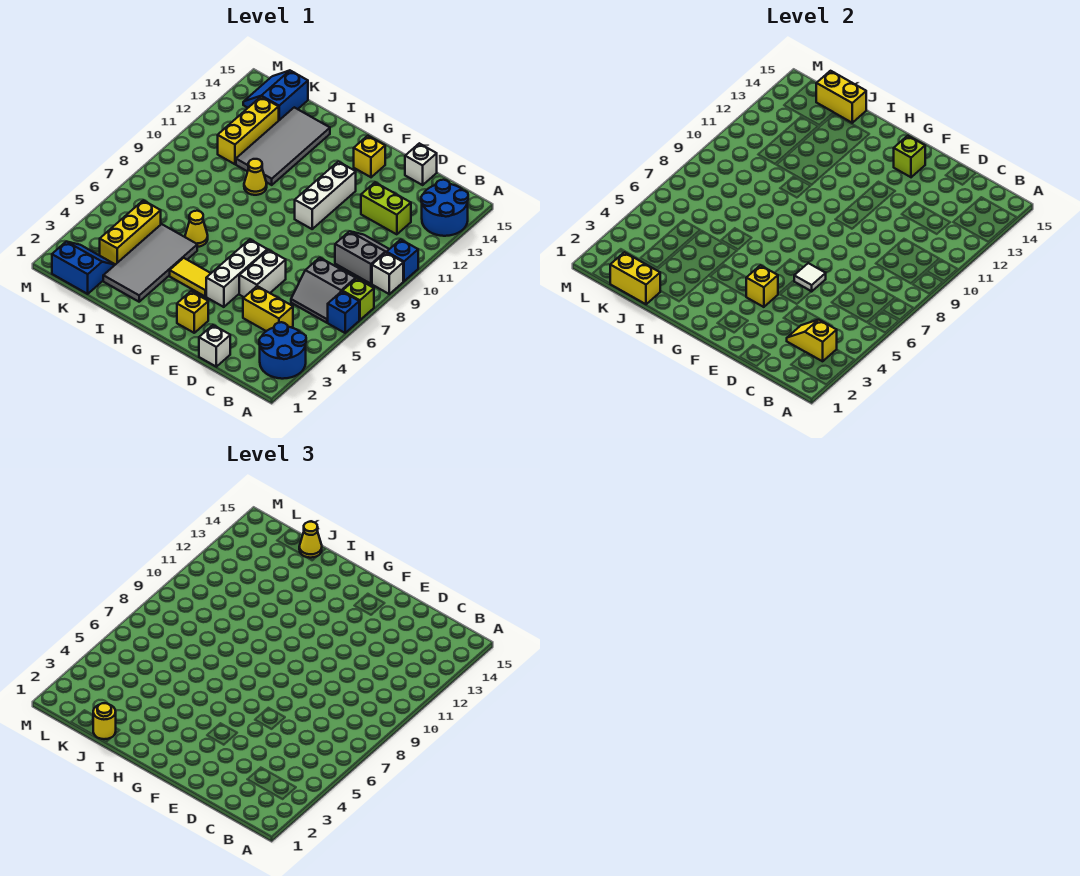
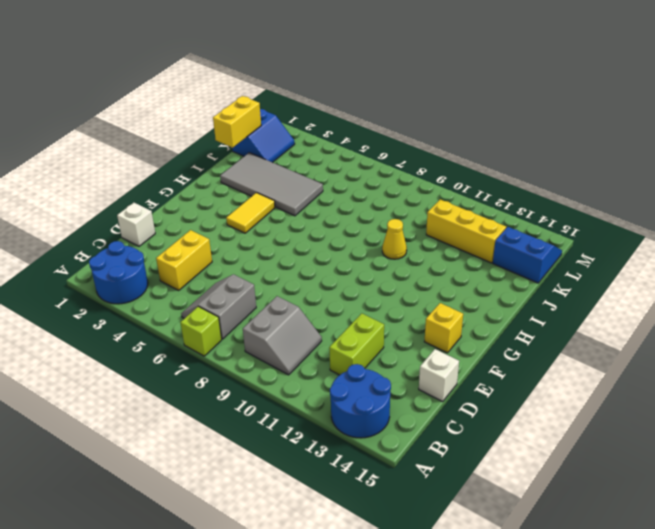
none -> blue 1x1 brick [328,291,359,333]
none -> white 1x1 brick [372,252,403,294]
none -> blue 1x1 brick [387,239,418,281]
none -> white 1x2 brick [239,250,286,297]

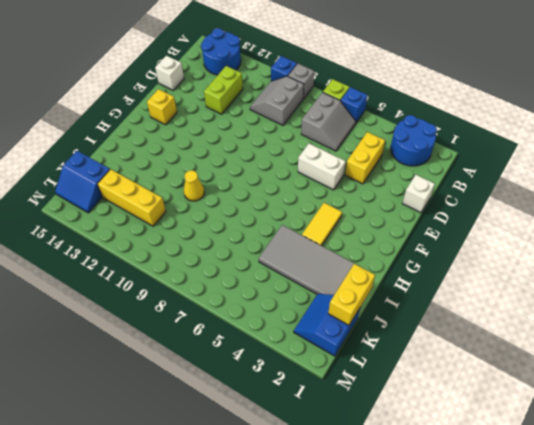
grey 1x1 brick [288,64,314,99] -> white 1x1 brick [372,252,403,294]
none -> yellow 1x1 brick [177,291,208,333]
none -> white 1x3 brick [206,240,267,307]
none -> white 1x3 brick [295,162,356,229]
none -> yellow 1x1 cone [185,211,208,247]

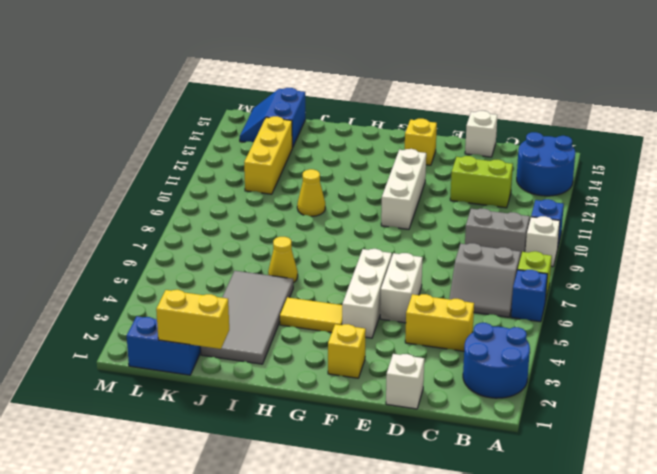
none -> grey 2x4 tile [236,107,330,185]
none -> yellow 1x3 brick [100,200,161,265]
none -> yellow 1x2 slope [787,320,837,361]
none -> white 1x1 tile [794,263,826,292]

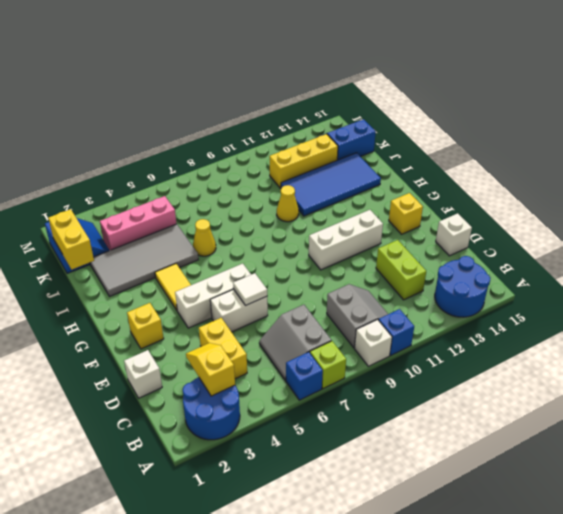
blue 2x4 tile [281,153,381,216] -> grey 2x4 tile [236,107,330,185]
pink 1x3 brick [100,196,176,250] -> yellow 1x3 brick [100,200,161,265]
none -> yellow 1x1 brick [746,265,778,307]
none -> lime 1x1 brick [894,136,925,177]
none -> yellow 1x2 brick [816,71,866,123]
none -> yellow 1x1 round brick [93,703,116,739]

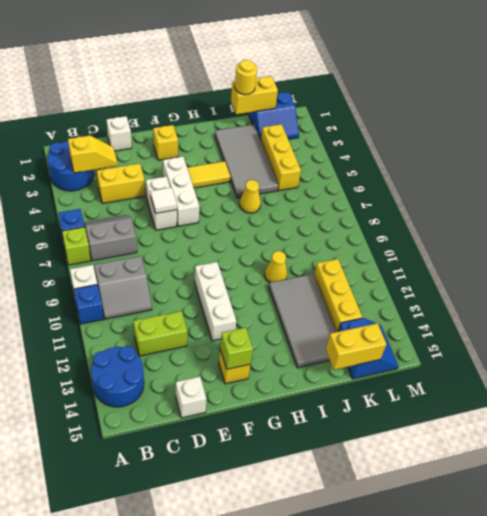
none -> yellow 1x1 brick [746,265,778,307]
none -> yellow 1x1 cone [299,522,322,558]

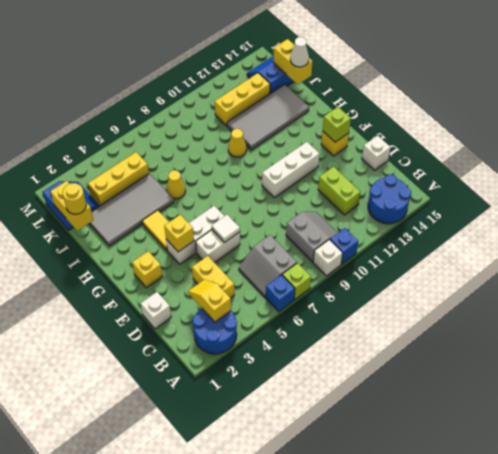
white 1x1 cone [290,37,309,67] -> yellow 1x1 cone [299,522,322,558]

